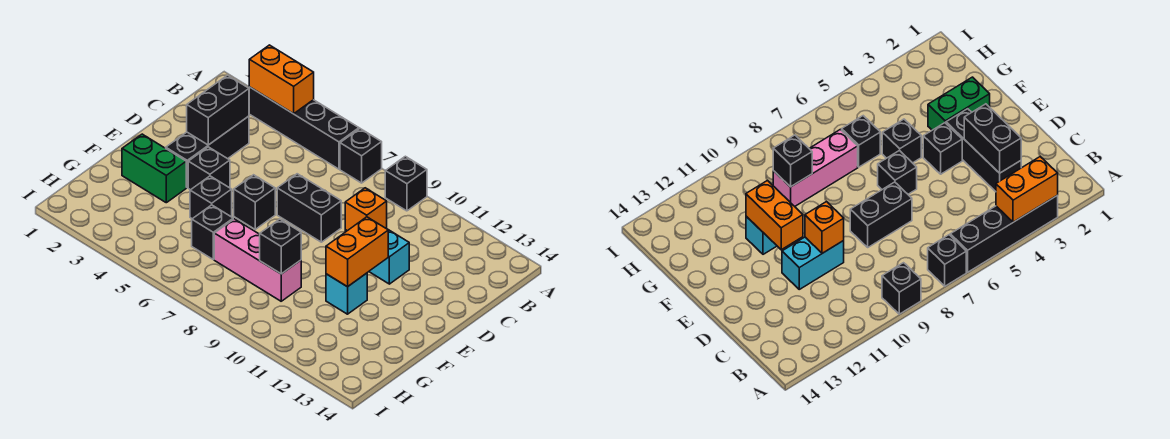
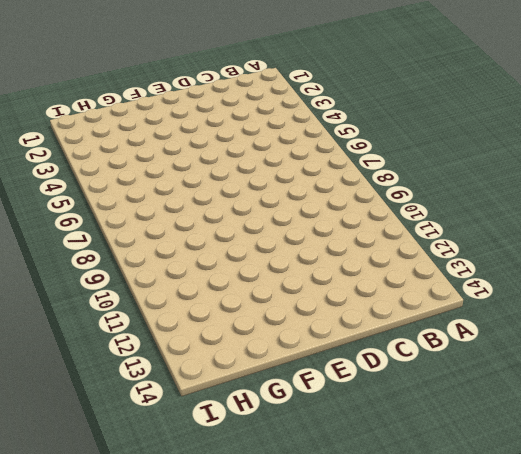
none -> black 1x4 brick [249,87,359,169]
none -> black 1x1 brick [340,129,382,183]
none -> black 1x1 brick [385,156,427,211]

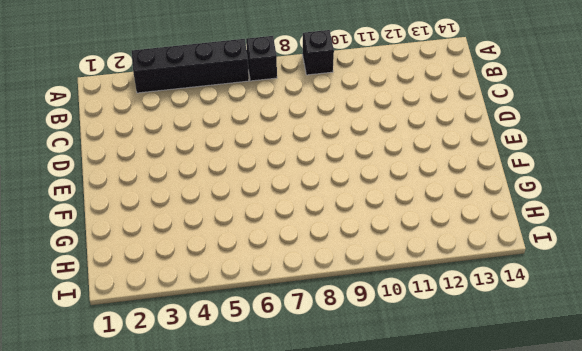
none -> black 1x3 brick [166,116,249,187]
none -> black 1x2 brick [277,174,341,242]
none -> cyan 1x2 brick [345,230,409,284]

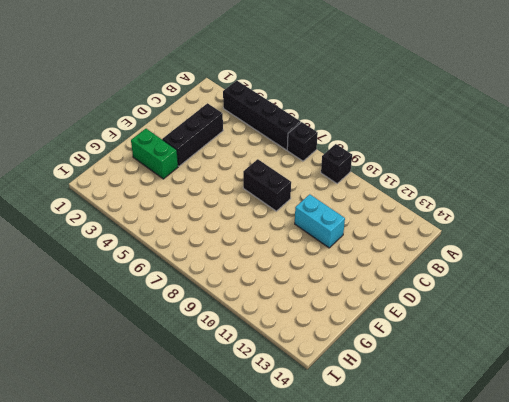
none -> black 1x1 brick [188,147,230,190]
none -> black 1x1 brick [234,175,275,229]
none -> black 1x1 brick [190,176,232,219]

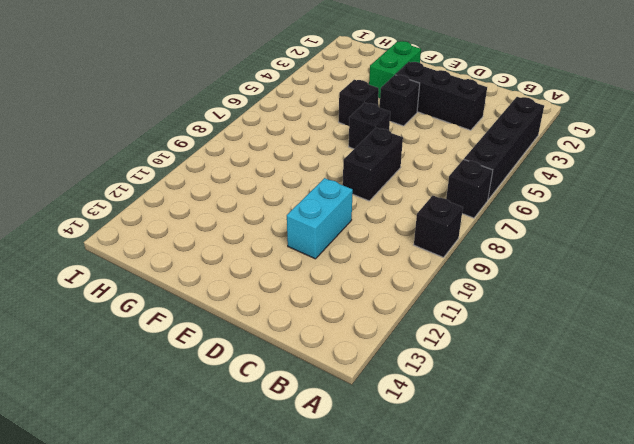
none -> cyan 1x1 brick [326,273,367,314]
none -> black 1x1 brick [192,205,233,259]
none -> pink 1x3 brick [214,219,301,301]

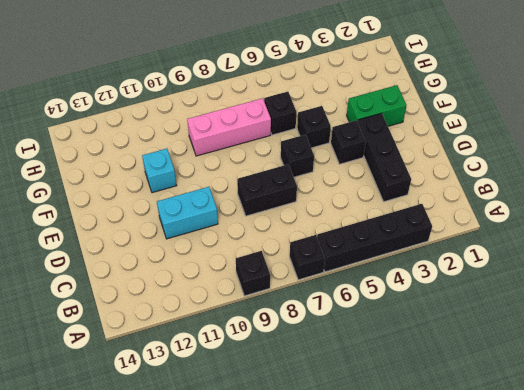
none -> orange 1x2 brick [249,45,314,114]
none -> black 1x2 brick [187,75,249,145]
none -> orange 1x1 brick [345,188,387,231]

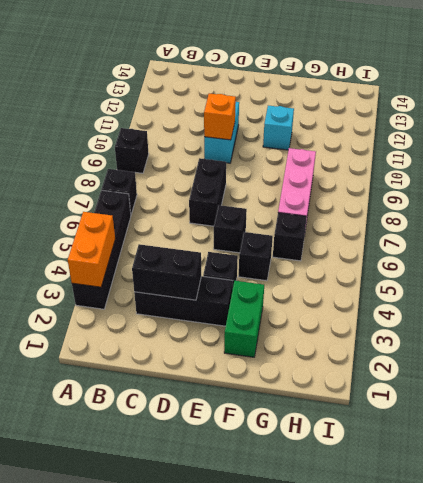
none -> orange 1x2 brick [326,217,388,287]
none -> black 1x1 brick [260,219,301,274]

